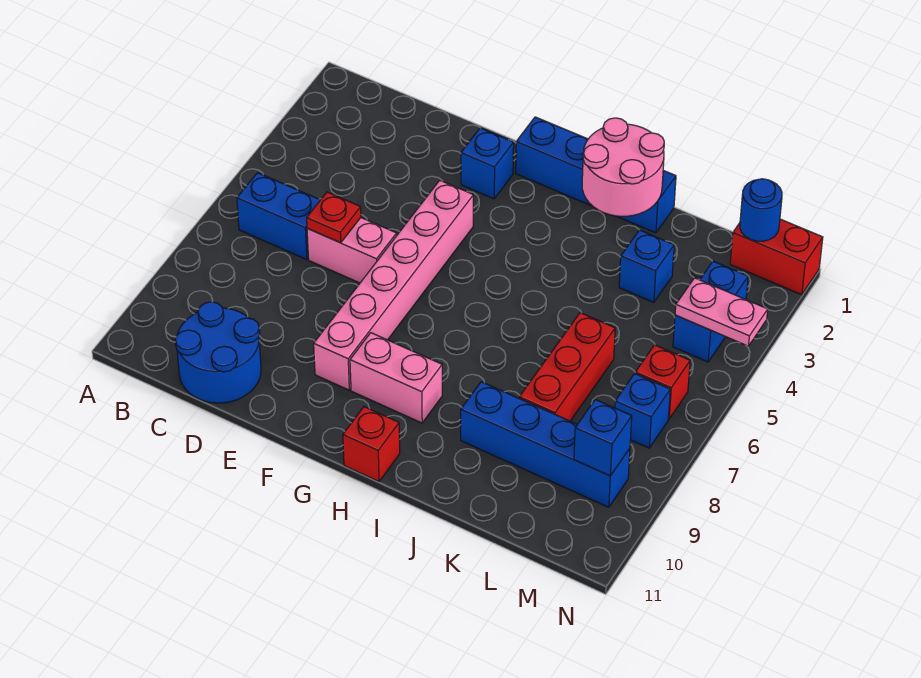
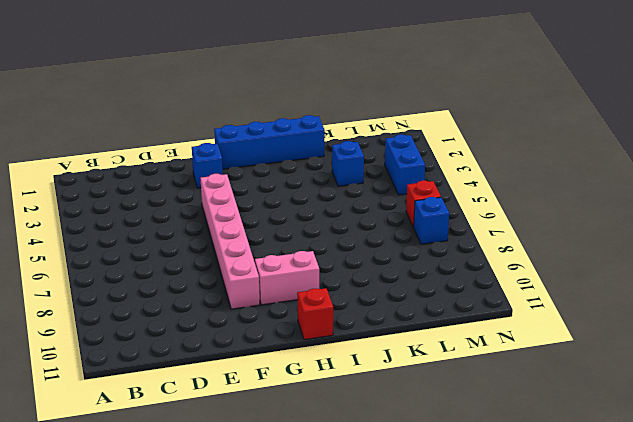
none -> blue 1x2 brick [237,173,320,260]
none -> blue 2x2 round brick [175,302,261,403]
none -> pink 1x2 brick [307,218,397,283]

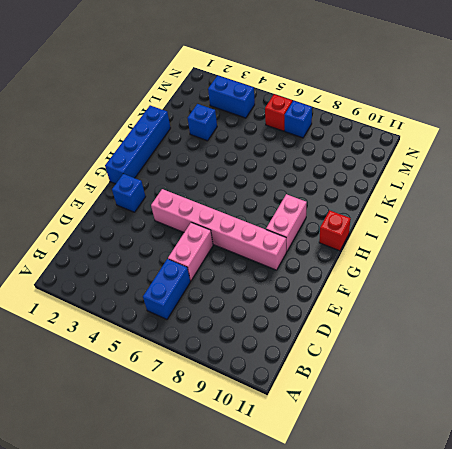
none -> blue 2x2 round brick [175,302,261,403]
none -> blue 1x4 brick [461,382,630,507]
none -> red 1x3 brick [519,313,615,421]

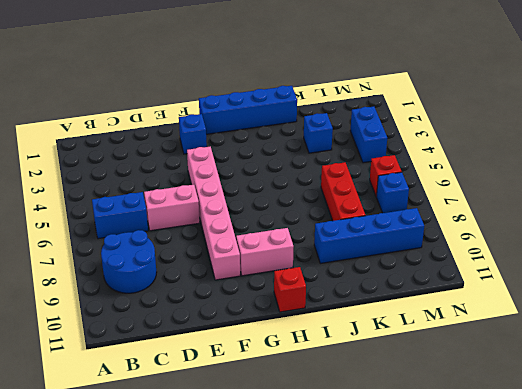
blue 2x2 round brick [101,230,157,293] -> blue 2x2 round brick moved to [175,302,261,403]
none -> red 1x2 brick [730,219,823,295]
none -> red 1x1 plate [307,192,361,243]
none -> pink 2x2 round brick [582,118,664,216]

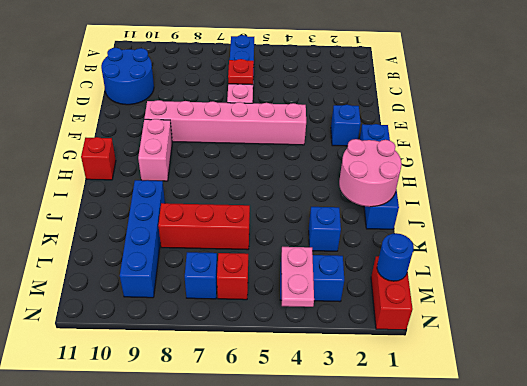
none -> blue 1x1 brick [574,399,632,476]

